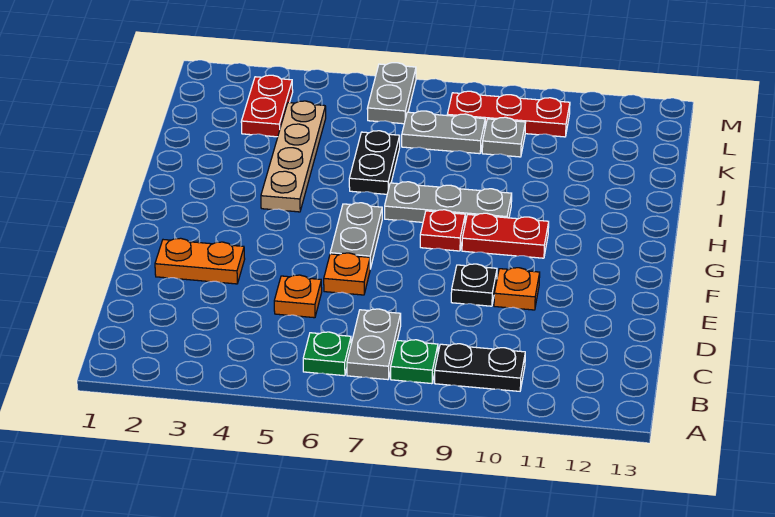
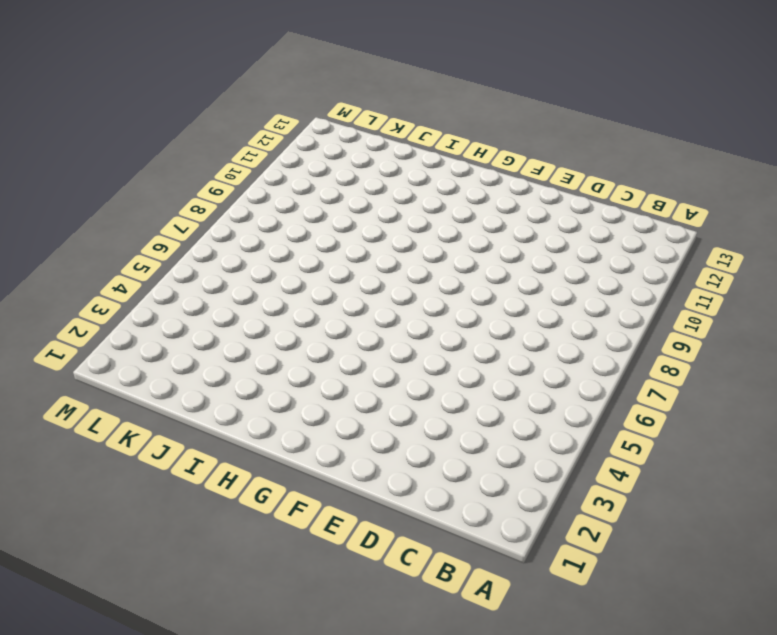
none -> green 1x1 plate [303,332,351,376]
none -> grey 1x2 plate [347,309,401,380]
none -> green 1x1 plate [391,340,438,384]

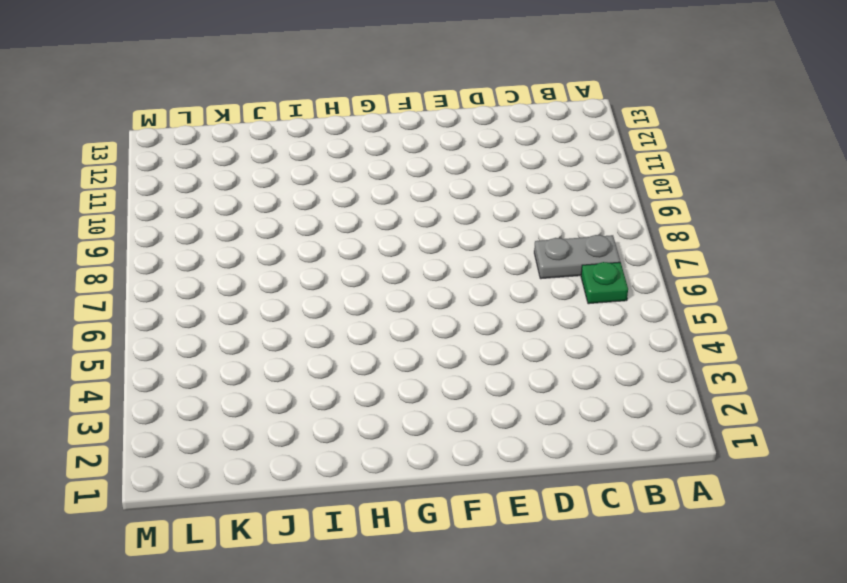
none -> green 1x1 plate [391,340,438,384]
none -> black 1x2 plate [435,344,525,391]
none -> orange 1x1 plate [274,275,322,318]

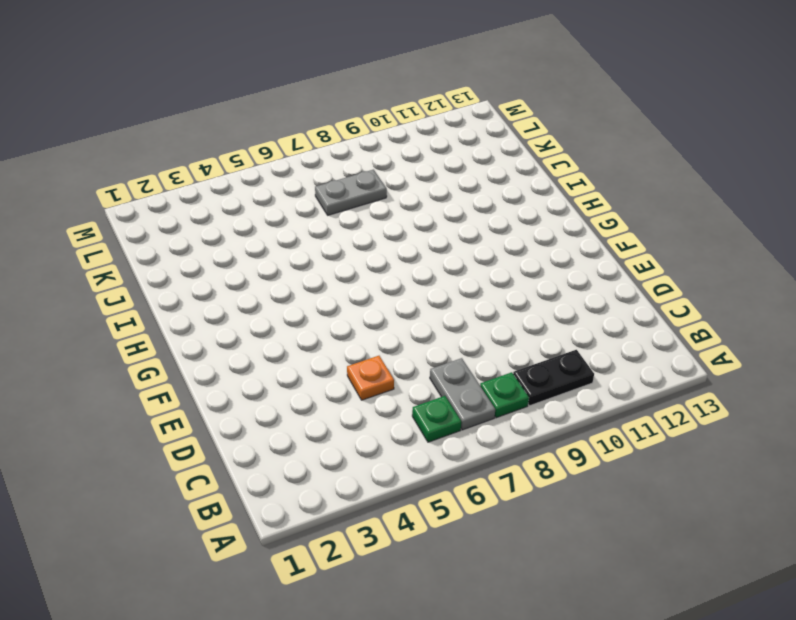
none -> orange 1x2 plate [155,238,245,284]
none -> orange 1x1 plate [324,253,370,295]
none -> black 1x1 plate [451,264,497,306]

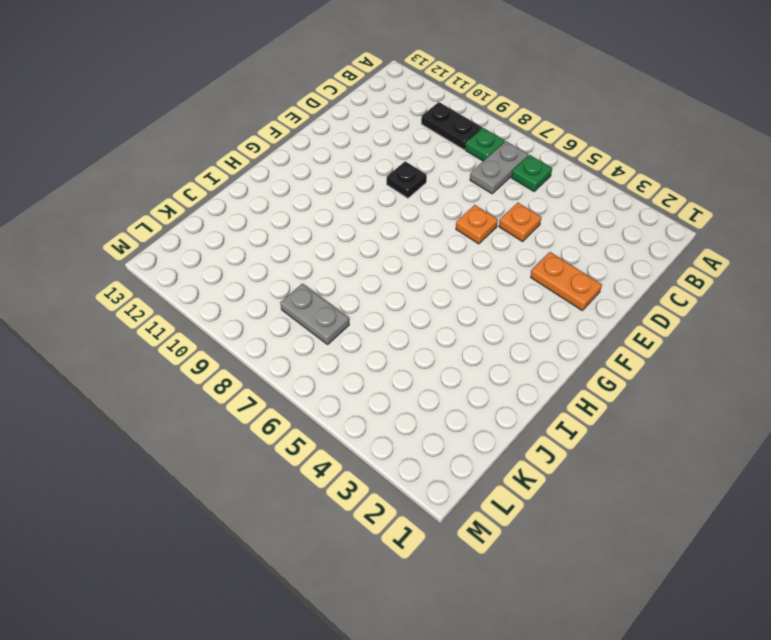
none -> orange 1x1 plate [494,268,540,310]
none -> grey 1x2 plate [330,203,382,269]
none -> red 1x1 plate [420,210,465,251]

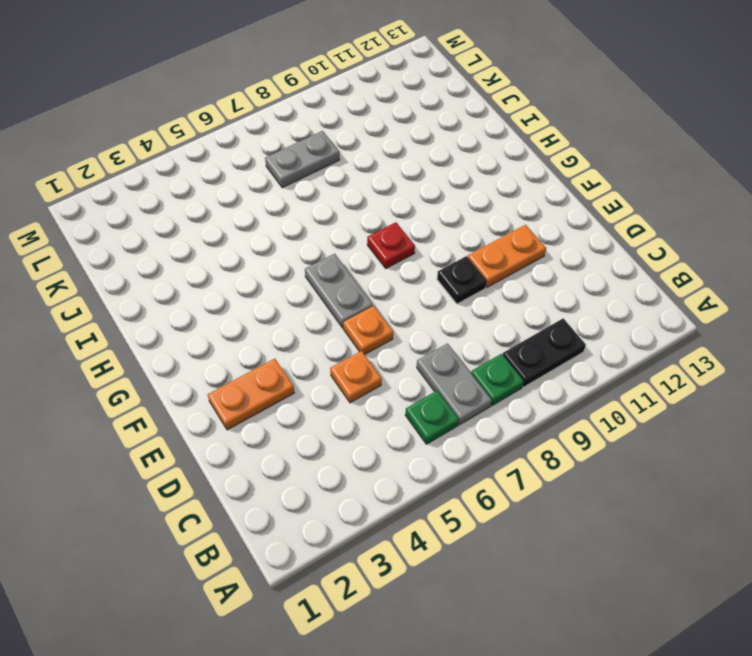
orange 1x2 plate [468,225,546,287] -> orange 1x1 plate [494,268,540,310]
none -> red 1x2 plate [462,213,549,258]
none -> tan 1x4 plate [261,101,326,212]
none -> grey 1x3 plate [385,182,512,223]

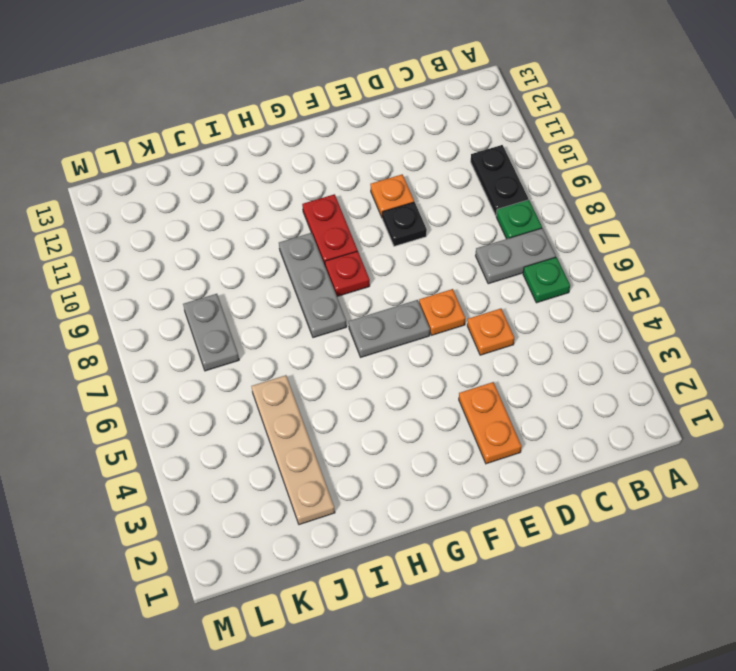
tan 1x4 plate [251,375,335,525] -> tan 1x4 plate turned to [261,101,326,212]
none -> black 1x2 plate [349,131,400,194]
none -> red 1x2 plate [241,75,293,137]
none -> grey 1x1 plate [482,117,526,157]

